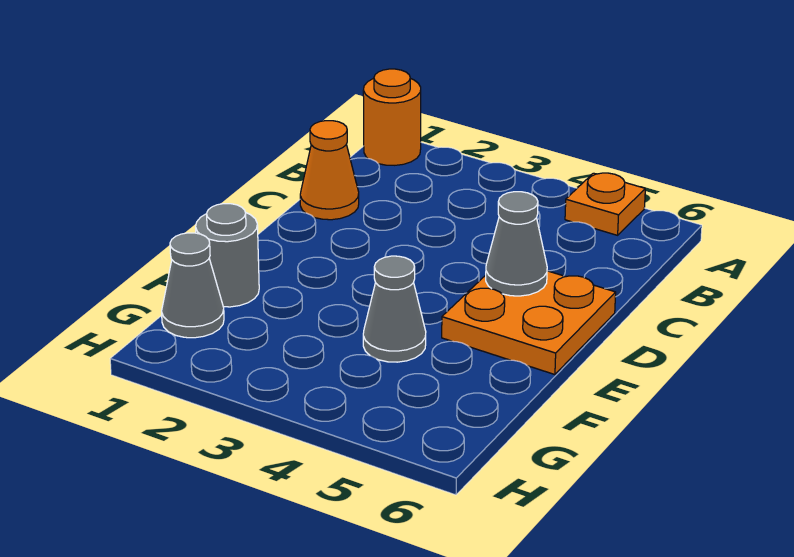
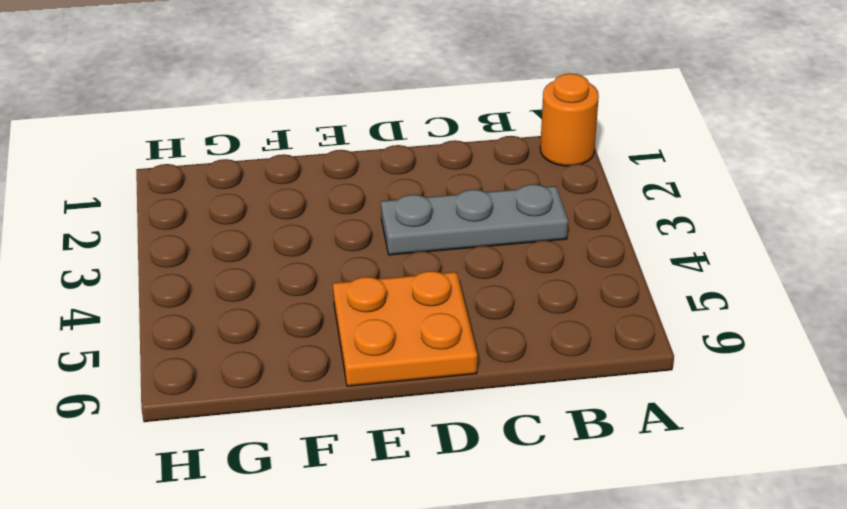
grey 1x3 plate [381,184,568,255] -> none
none -> orange 1x1 plate [565,173,645,235]
none -> orange 1x1 cone [300,121,359,220]

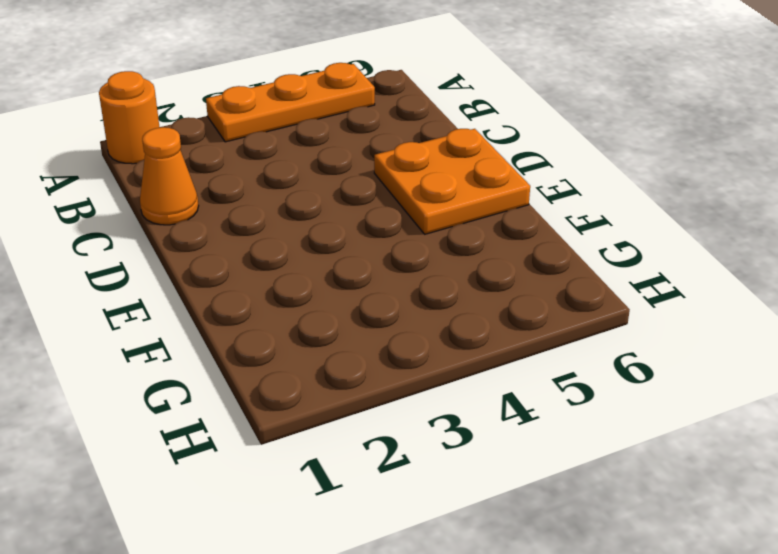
orange 1x3 plate [206,63,375,142] -> orange 1x1 plate [565,173,645,235]
none -> grey 1x1 round brick [196,204,259,307]
none -> grey 1x1 cone [363,256,426,362]

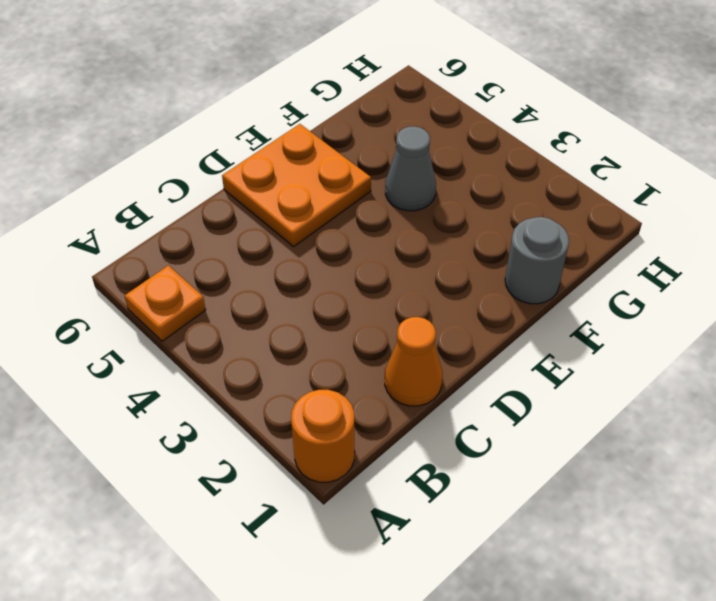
none -> grey 1x1 cone [162,233,224,338]
none -> grey 1x1 cone [486,192,547,296]

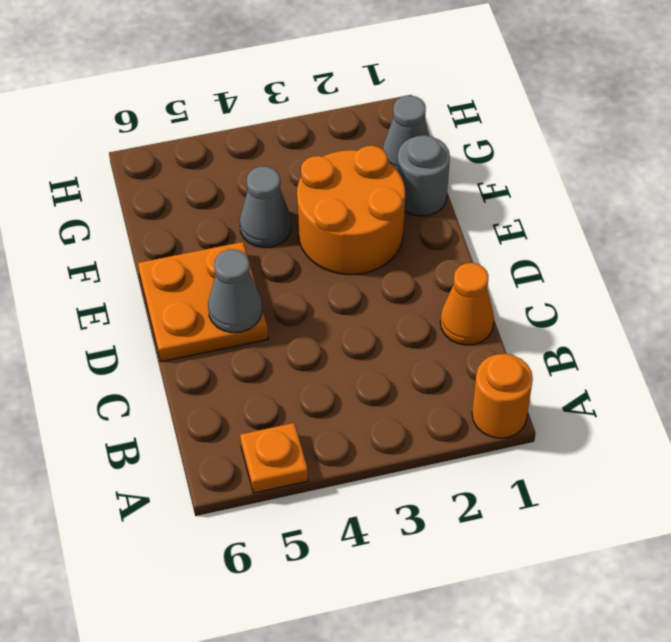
orange 2x2 round brick [297,146,405,275] -> none

